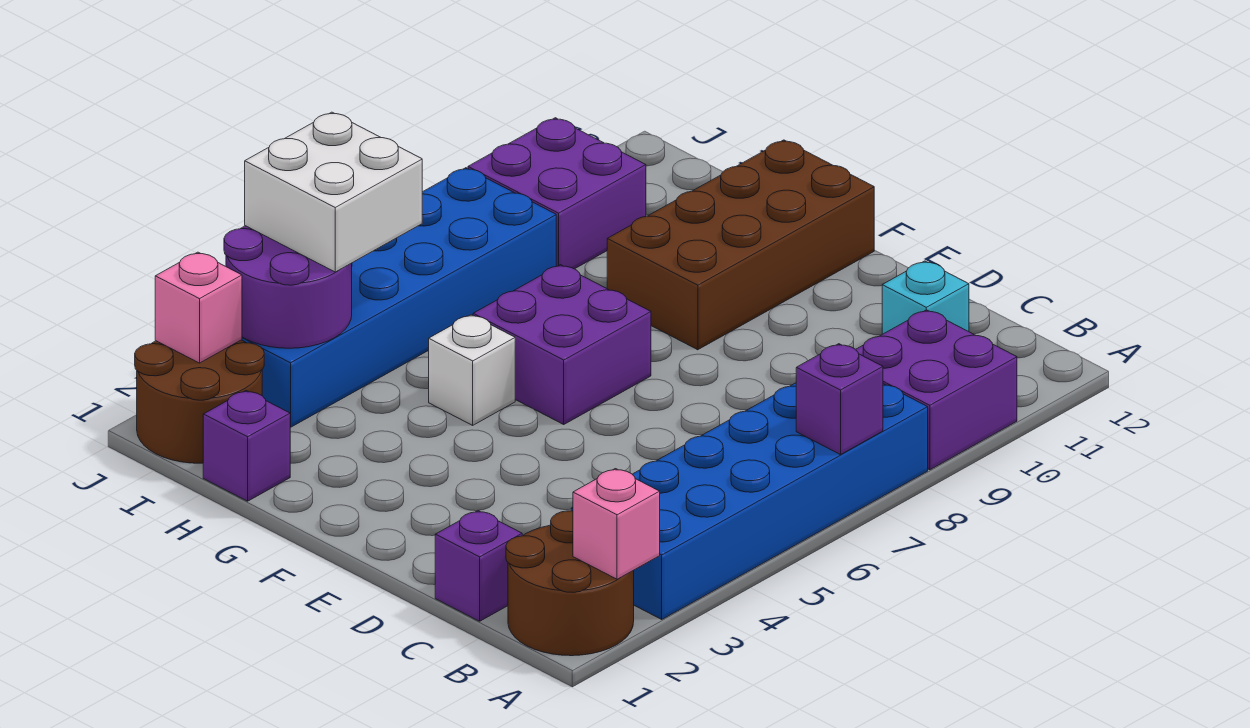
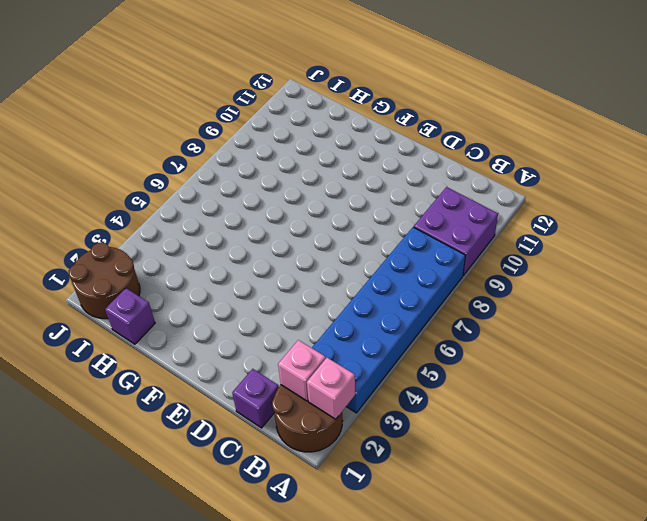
pink 1x1 brick [278,340,326,401] -> pink 1x1 brick moved to [155,252,242,363]
none -> cyan 1x1 brick [882,261,969,334]
none -> purple 2x2 brick [473,265,651,424]
none -> brown 2x4 brick [607,140,874,350]

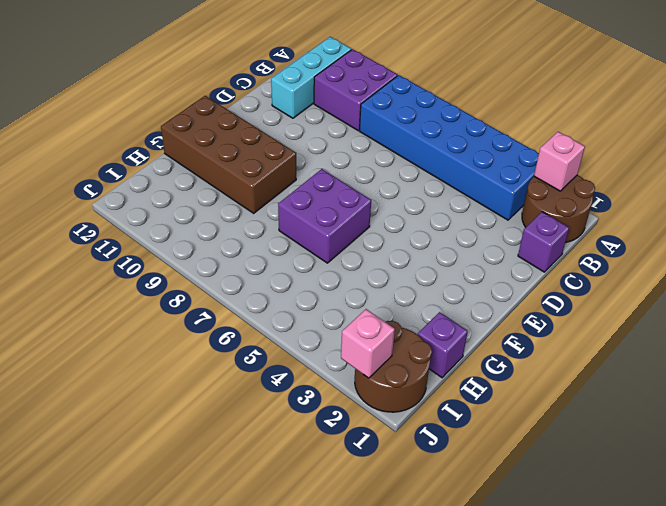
cyan 1x3 brick [271,37,351,118] -> cyan 1x1 brick [882,261,969,334]
none -> white 1x1 brick [429,315,515,425]
none -> blue 2x6 brick [242,168,556,427]
none -> purple 2x2 brick [468,118,646,269]

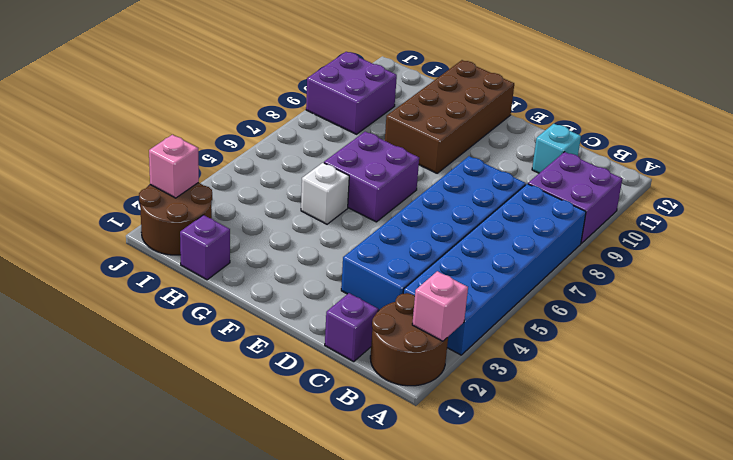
blue 2x6 brick [341,156,526,311] -> blue 2x6 brick moved to [242,168,556,427]
none -> purple 1x1 brick [796,344,883,455]
none -> purple 2x2 round brick [224,226,352,348]
none -> white 2x2 brick [245,112,422,272]

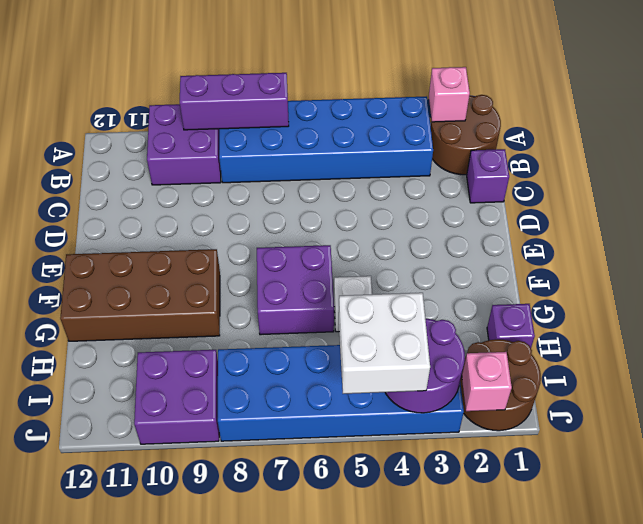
purple 1x3 brick [180,73,289,130] -> purple 1x1 brick [796,344,883,455]
none -> cyan 1x1 brick [882,261,969,334]

